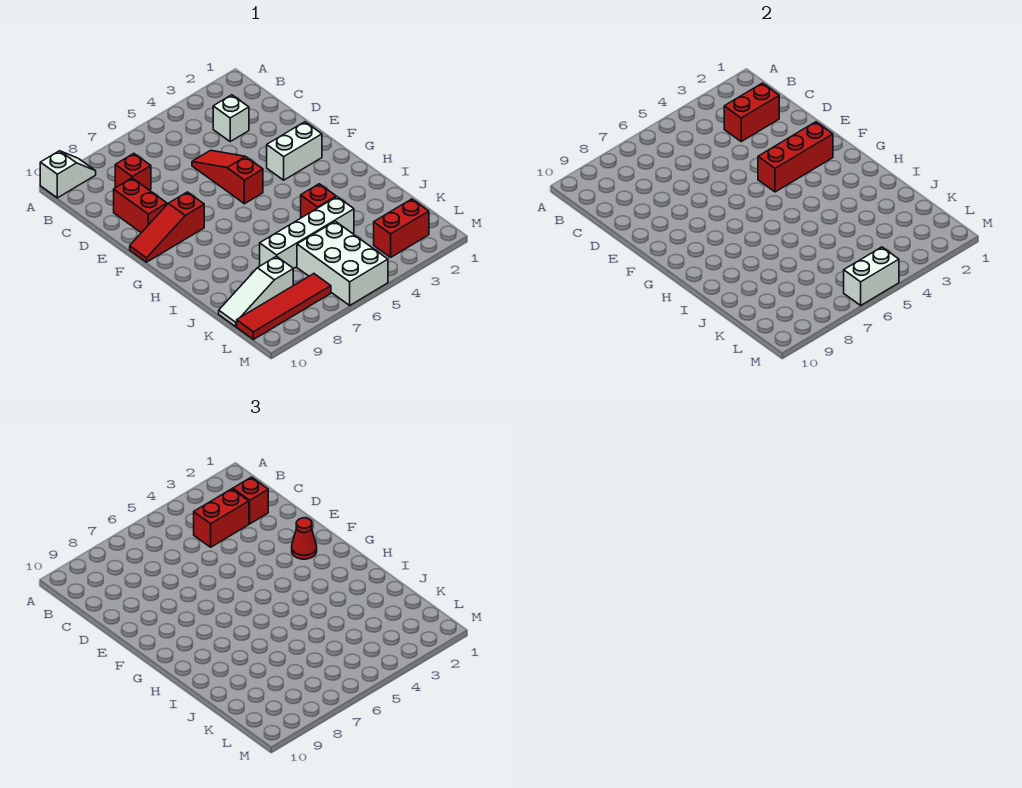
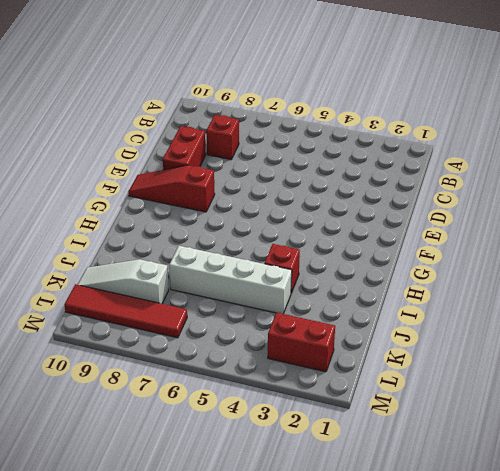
none -> white 1x2 slope [40,151,96,198]
none -> white 1x1 brick [213,95,249,141]
none -> red 1x3 slope [192,150,263,204]

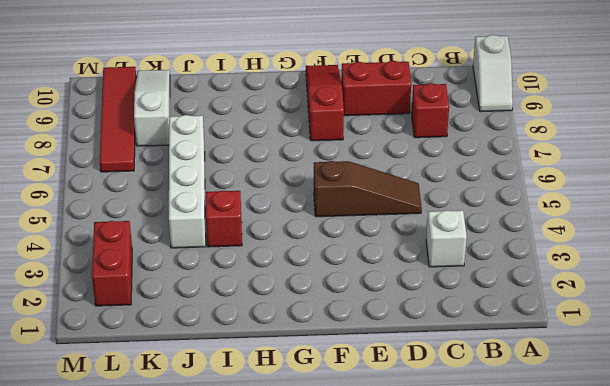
brown 1x3 slope [314,161,422,217] -> red 1x3 slope [192,150,263,204]
none -> white 1x2 brick [267,122,322,180]
none -> white 2x3 brick [297,221,388,305]
none -> red 1x2 brick [724,83,779,141]

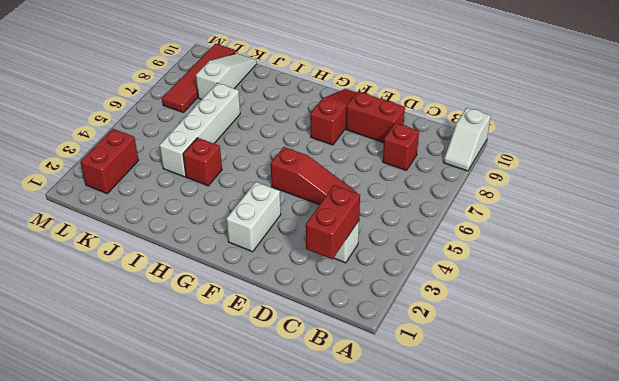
none -> white 2x3 brick [297,221,388,305]
none -> red 1x3 brick [758,122,833,192]
none -> white 1x2 brick [844,247,899,305]

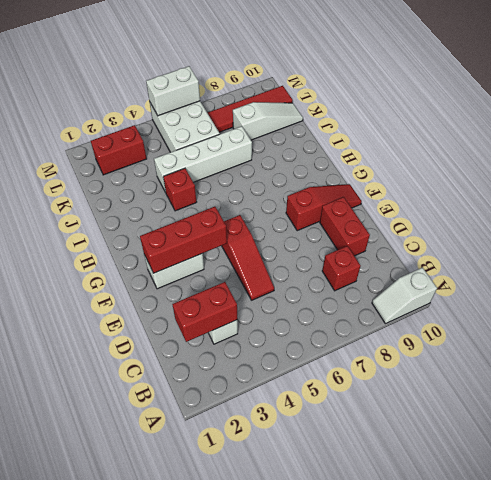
none -> red 1x1 brick [233,477,268,524]
none -> red 1x2 brick [194,489,249,547]
none -> red 1x1 cone [292,518,317,559]

